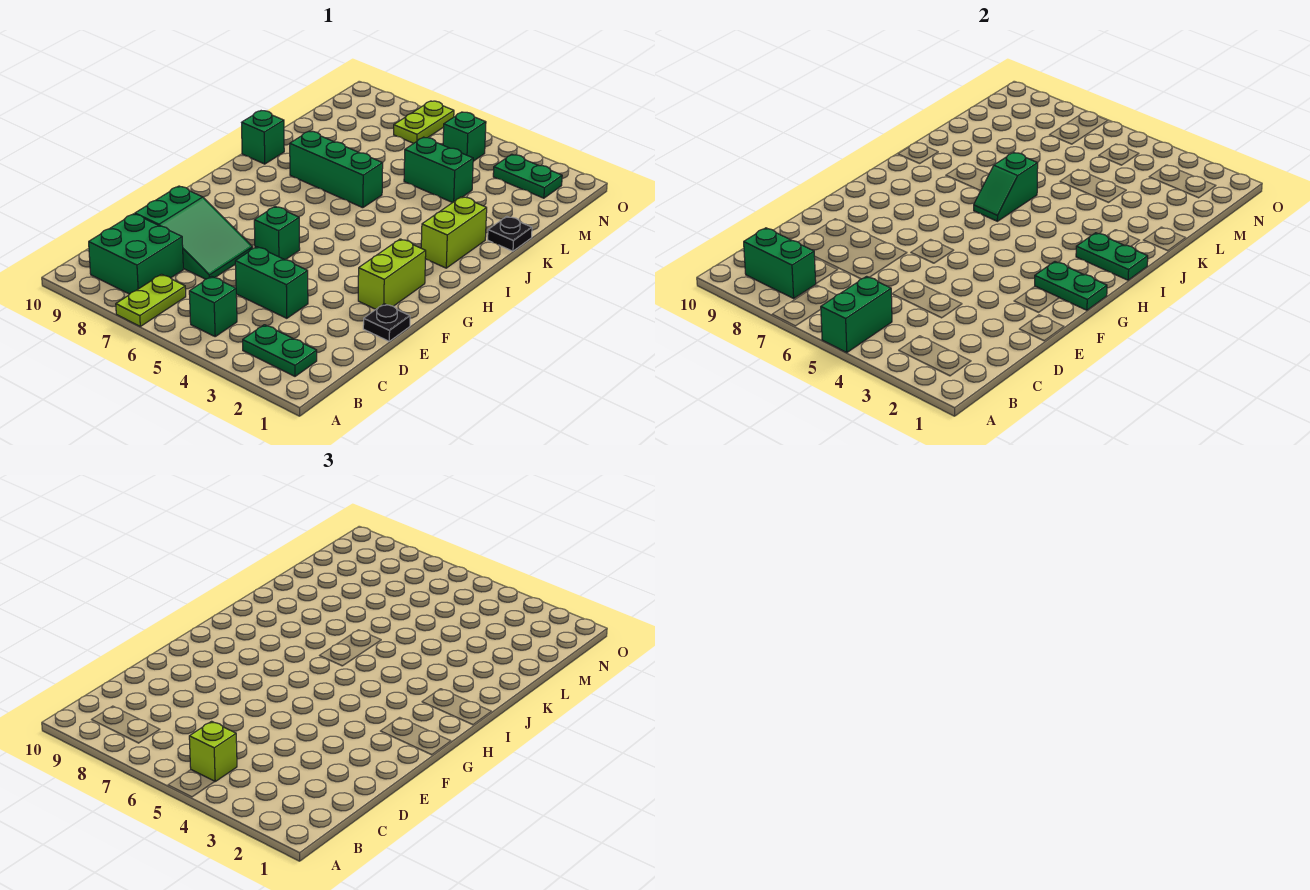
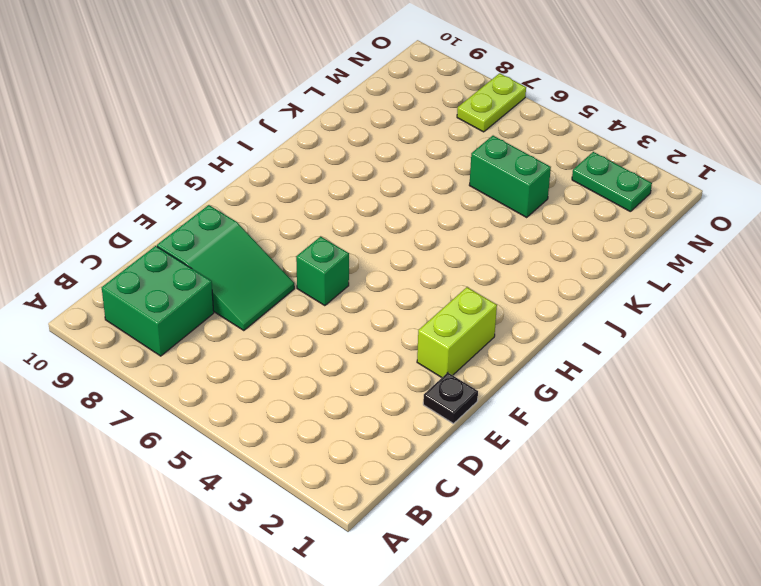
none -> lime 1x2 plate [116,274,186,326]
none -> green 1x2 plate [243,325,317,376]
none -> green 1x1 brick [189,276,237,336]

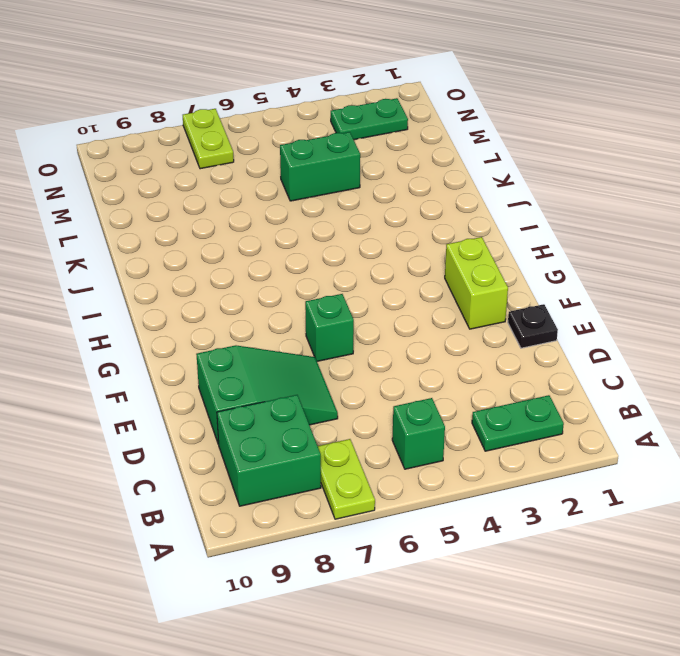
none -> green 1x2 brick [235,247,308,318]
none -> lime 1x2 brick [421,197,487,268]
none -> green 1x3 brick [290,131,383,208]

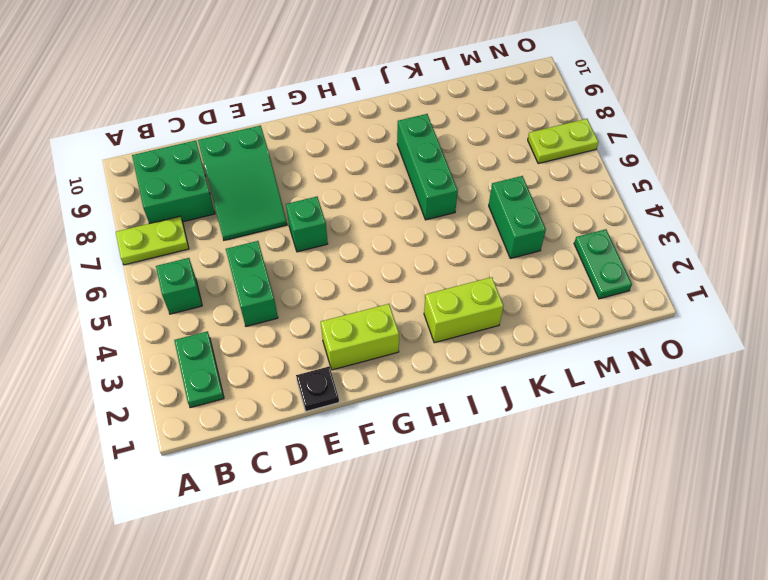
none -> green 1x1 brick [242,111,284,164]
none -> black 1x1 plate [488,216,532,251]
none -> green 1x1 brick [443,112,486,161]

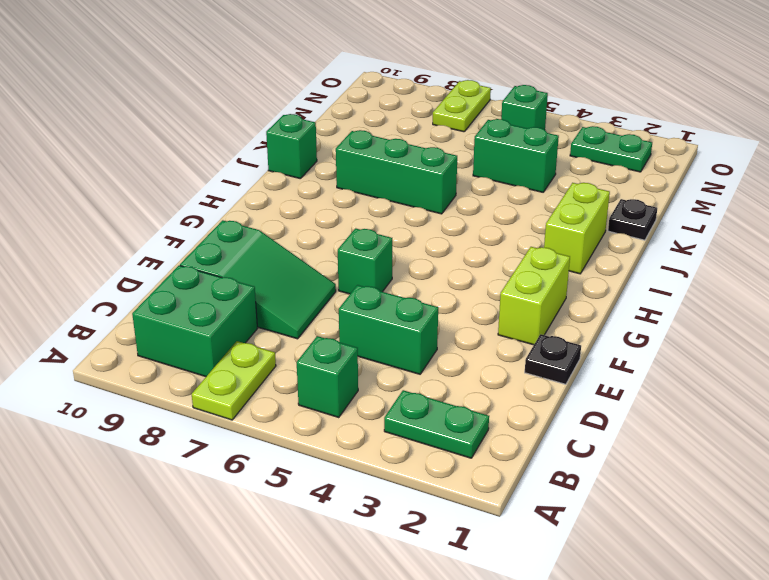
none -> green 1x2 brick [821,276,892,353]
none -> green 1x2 brick [744,228,816,298]
none -> green 1x2 plate [1035,262,1107,310]

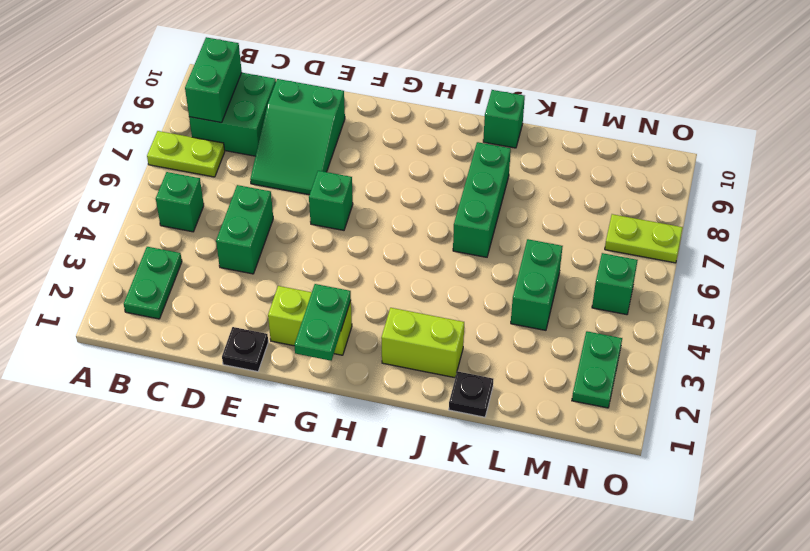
none -> green 1x2 brick [821,276,892,353]
none -> green 1x2 plate [1076,233,1148,280]
none -> green 1x2 slope [974,152,1038,221]

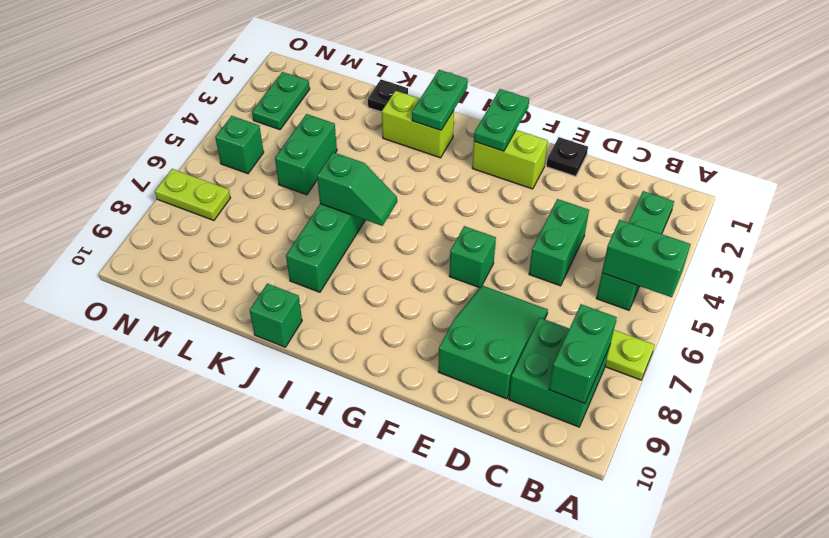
none -> lime 1x1 brick [189,721,237,781]

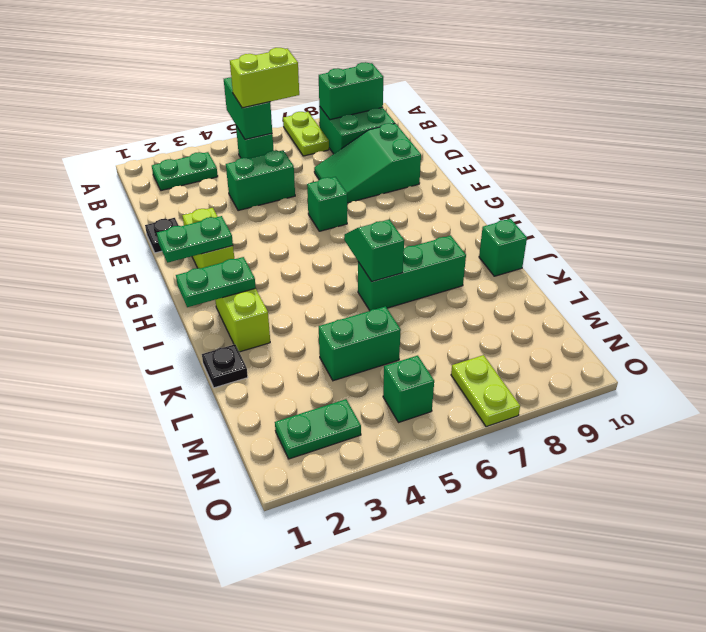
lime 1x2 brick [230,48,299,108] -> lime 1x1 brick [189,721,237,781]

